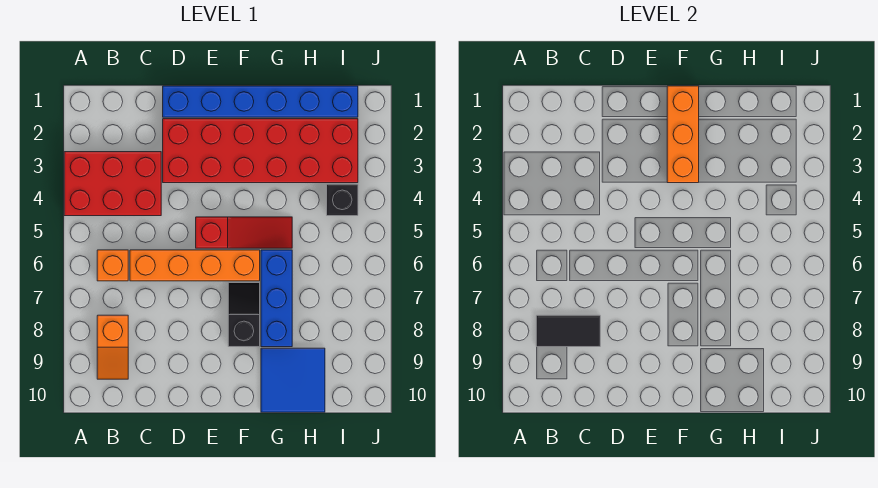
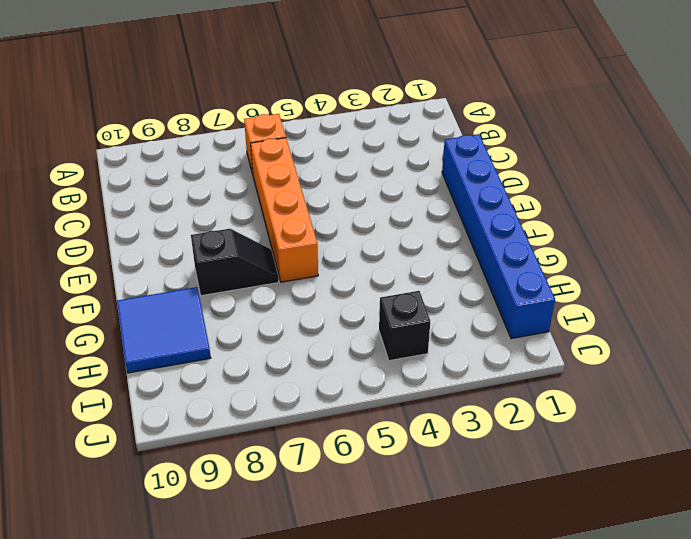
none -> red 2x3 brick [64,152,161,216]
none -> orange 1x2 slope [97,315,128,379]
none -> red 2x6 brick [163,119,358,183]

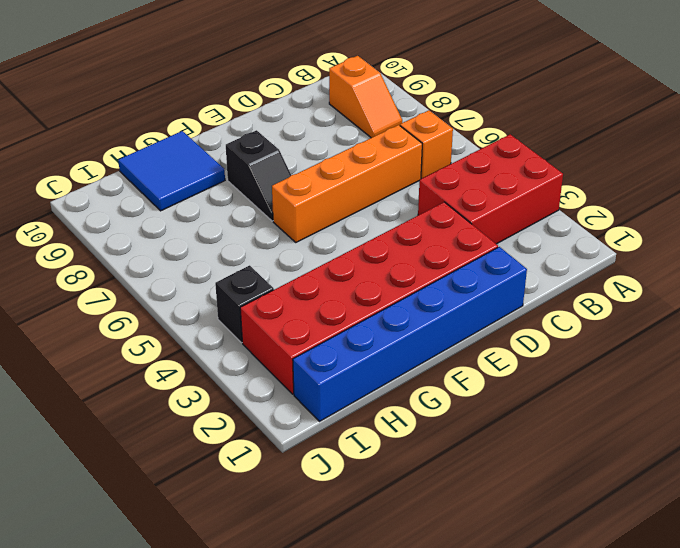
orange 1x2 slope [329,56,402,138] -> orange 1x2 slope turned to [97,315,128,379]
none -> red 1x3 slope [196,217,292,248]
none -> blue 1x3 brick [261,250,292,347]
none -> black 1x2 tile [536,315,600,347]

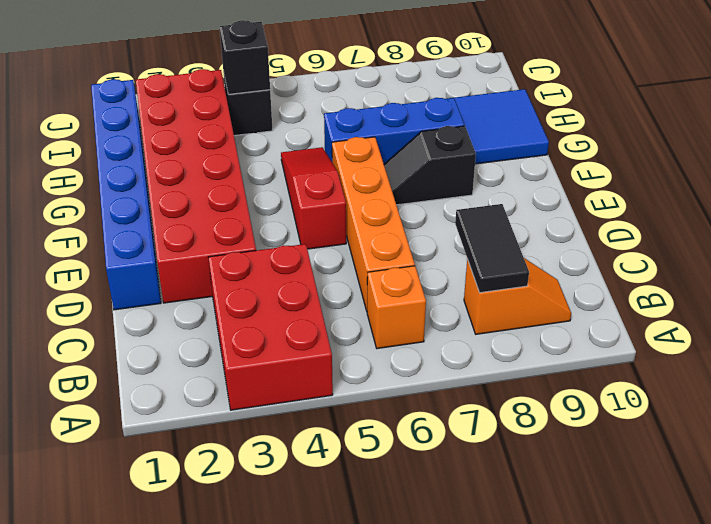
black 1x1 brick [219,20,270,94] -> none
none -> orange 1x3 brick [667,86,699,183]

